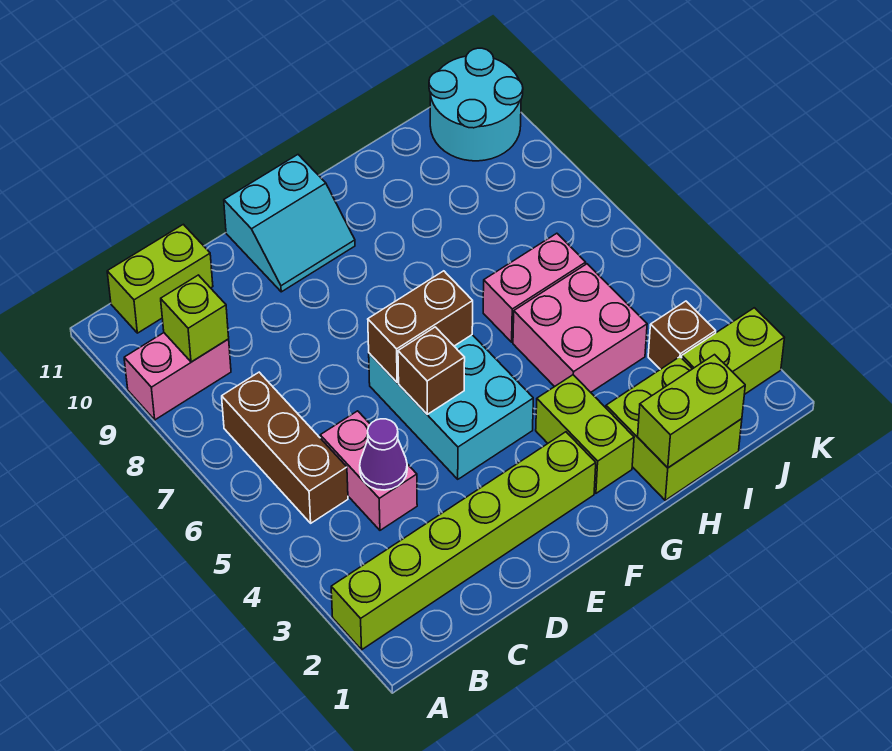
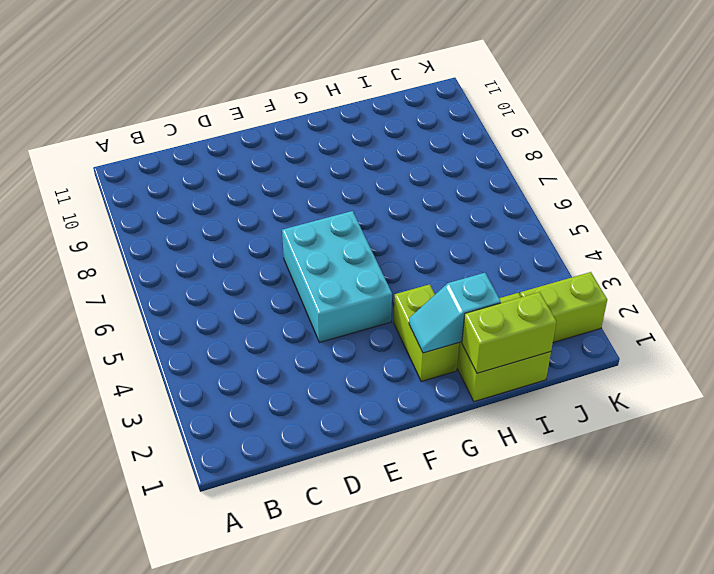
cyan 1x2 slope [409,273,501,353] -> none
none -> lime 1x6 brick [331,432,596,650]
none -> pink 1x2 brick [124,333,231,420]
none -> brown 1x3 brick [222,372,348,523]

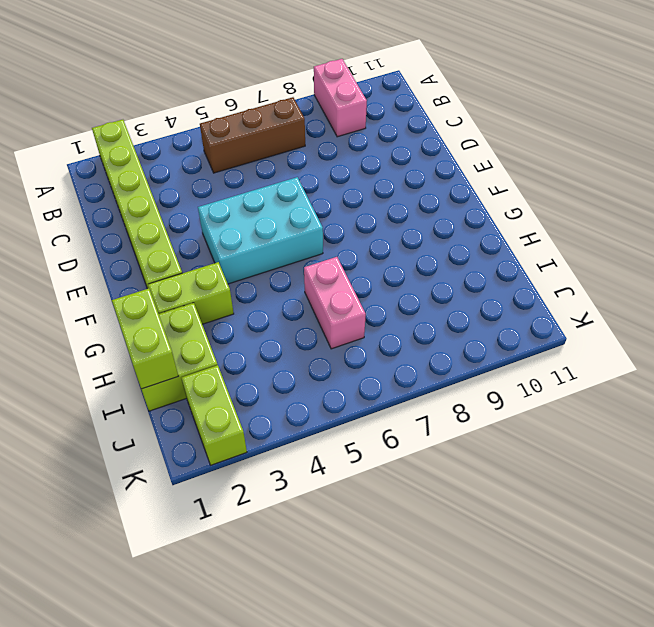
none -> lime 1x2 brick [107,224,213,333]
none -> pink 1x2 brick [320,411,417,530]
none -> cyan 2x2 slope [224,155,355,292]

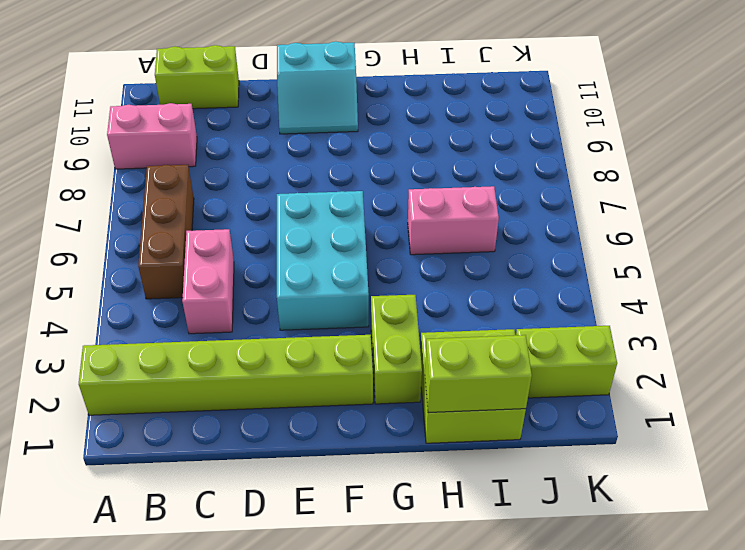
none -> pink 2x2 brick [513,264,647,392]
none -> brown 1x1 brick [648,301,716,369]
none -> cyan 2x2 round brick [429,48,523,161]

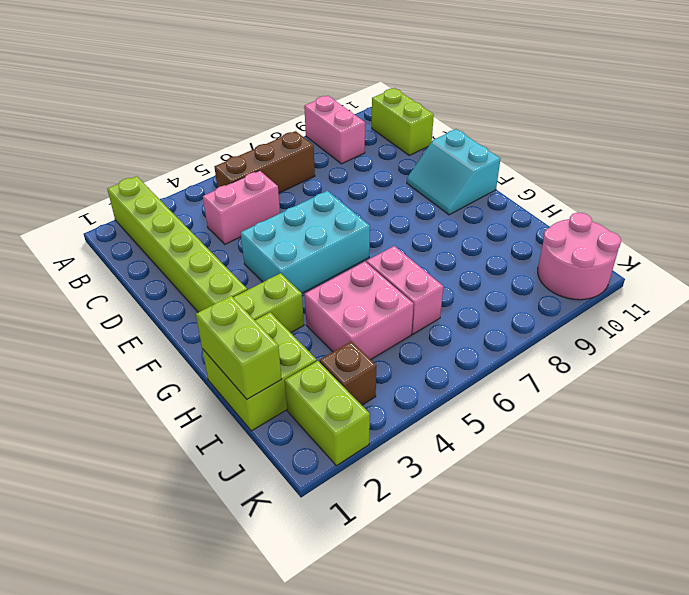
pink 2x2 round brick [538,213,621,300] -> cyan 2x2 round brick [429,48,523,161]
none -> lime 1x1 brick [161,275,229,362]
none -> purple 1x1 cone [360,419,407,490]
none -> brown 1x1 brick [398,327,465,414]

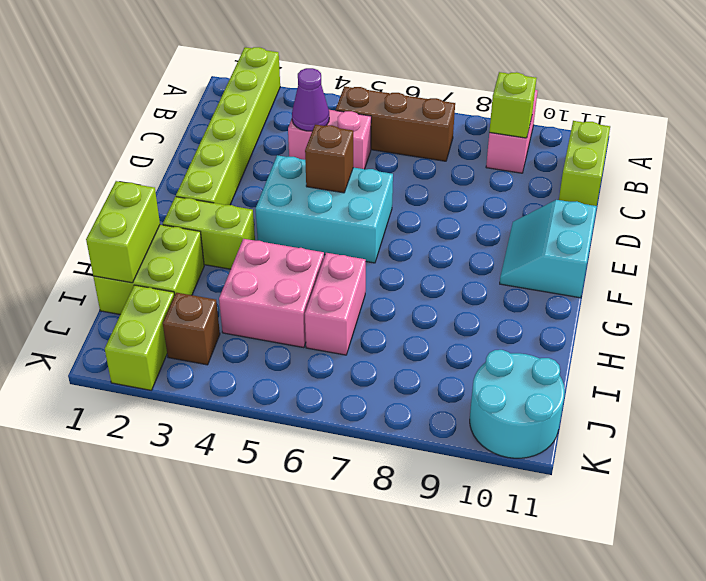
none -> brown 1x2 brick [368,271,473,382]

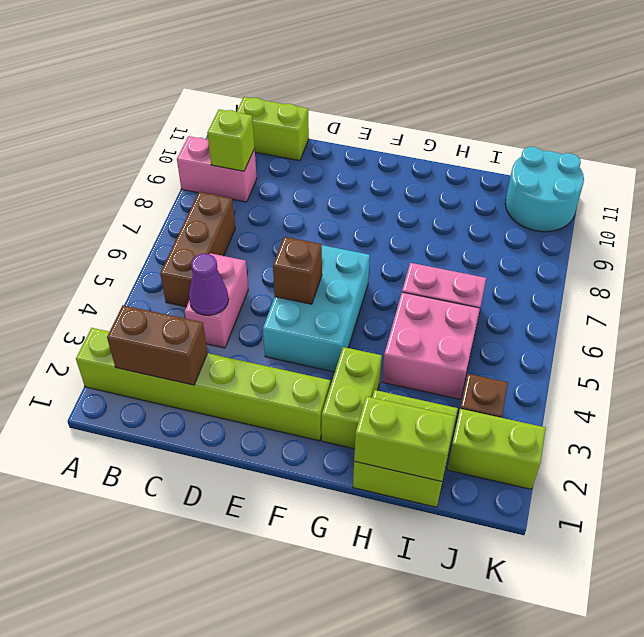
brown 1x2 brick [107,305,208,385] -> brown 1x2 brick moved to [368,271,473,382]
none -> cyan 2x2 slope [224,155,355,292]

